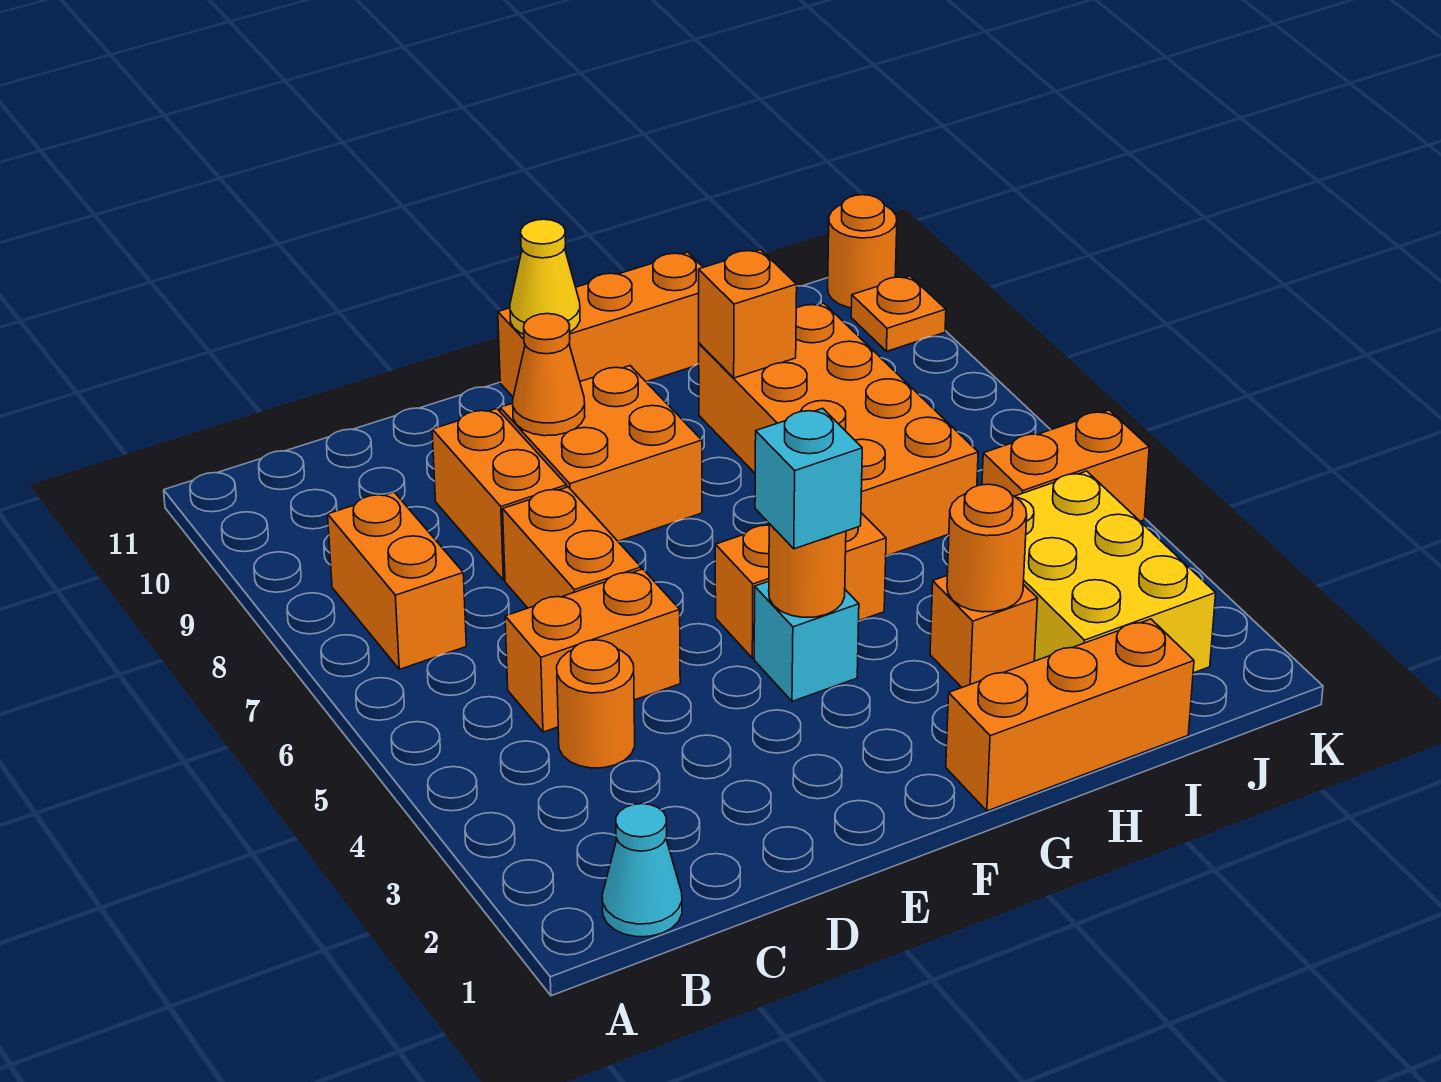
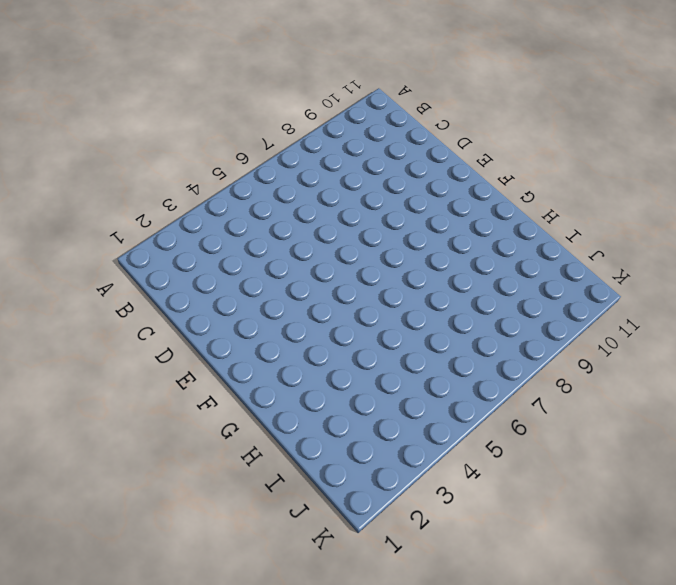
none -> cyan 1x1 cone [602,804,682,937]
none -> orange 1x2 brick [328,492,466,669]
none -> orange 1x1 round brick [557,640,635,768]

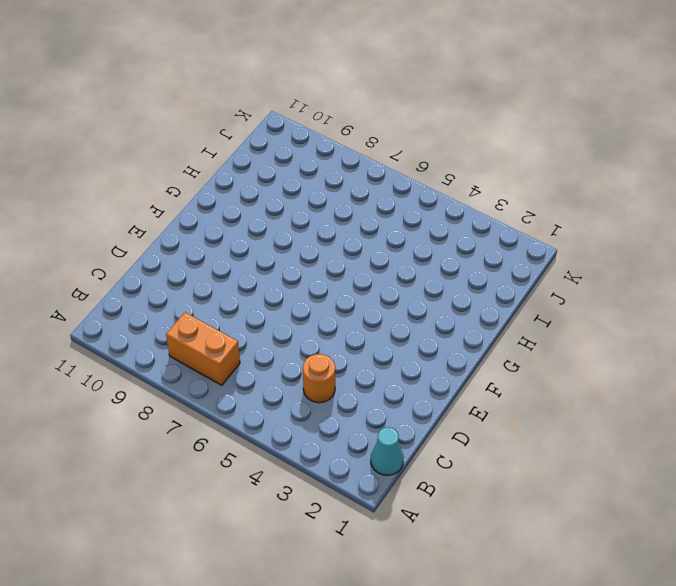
none -> orange 1x2 brick [505,569,680,732]
none -> orange 1x2 brick [503,487,641,608]
none -> orange 1x2 brick [432,408,567,580]

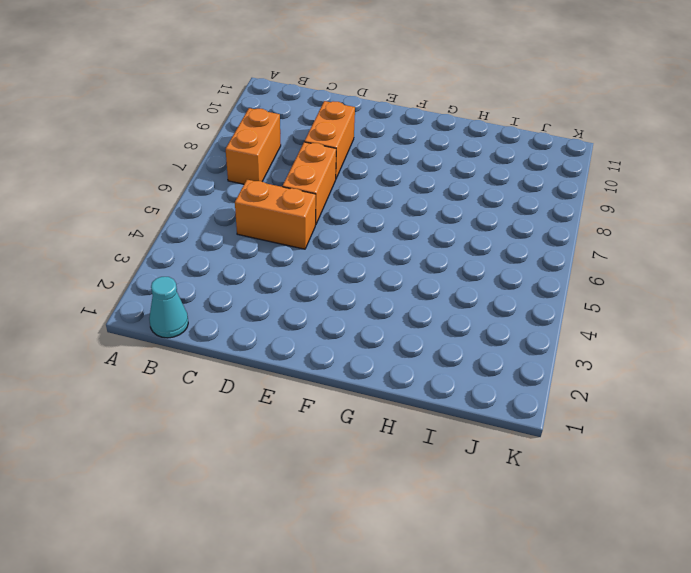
none -> orange 1x1 round brick [557,640,635,768]
none -> orange 2x2 brick [500,366,702,541]
none -> cyan 1x1 brick [754,581,859,701]

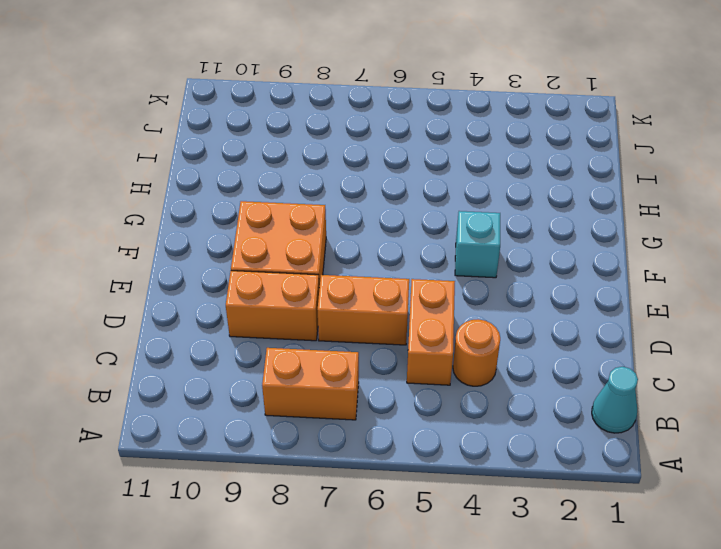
none -> orange 1x2 brick [715,513,886,658]
none -> orange 1x3 brick [498,252,703,397]
none -> orange 1x3 brick [946,619,1194,811]

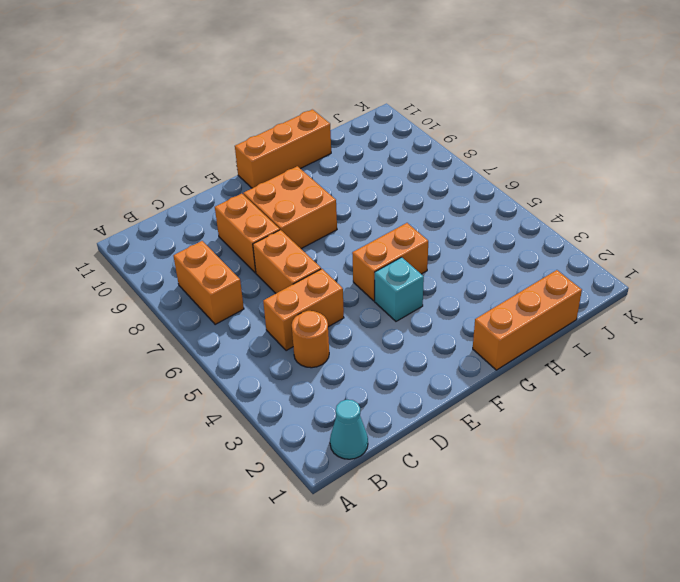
none -> orange 1x1 brick [930,576,1038,687]
none -> orange 2x4 brick [699,303,978,556]
none -> yellow 2x3 brick [1014,471,1216,673]

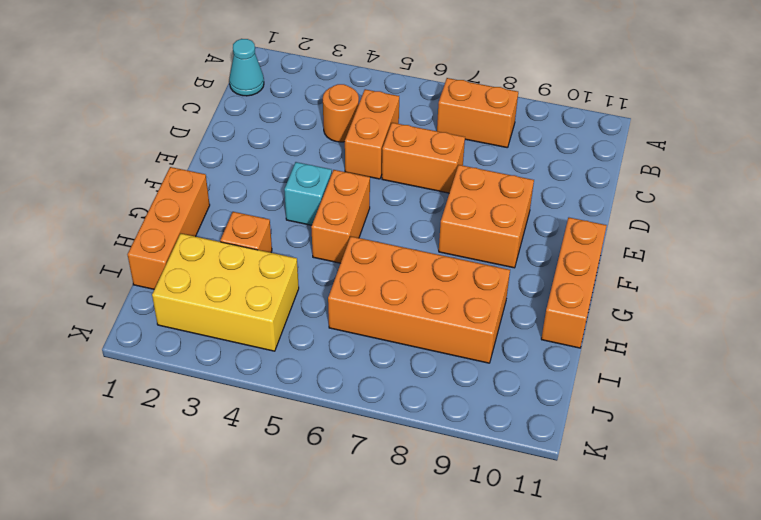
none -> orange 1x2 brick [432,408,567,580]
none -> orange 1x2 brick [982,410,1149,521]
none -> orange 1x1 plate [851,276,946,351]

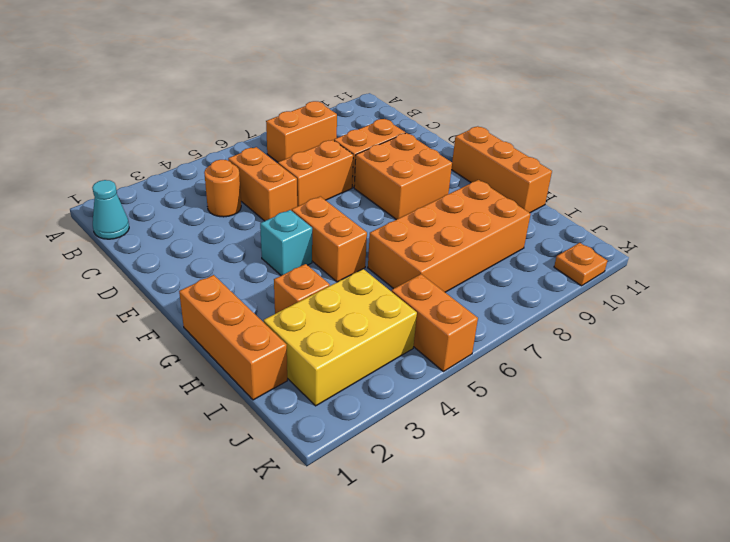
none -> orange 1x1 round brick [828,195,897,308]
none -> orange 1x1 cone [513,314,585,436]
none -> orange 1x1 round brick [769,524,846,617]

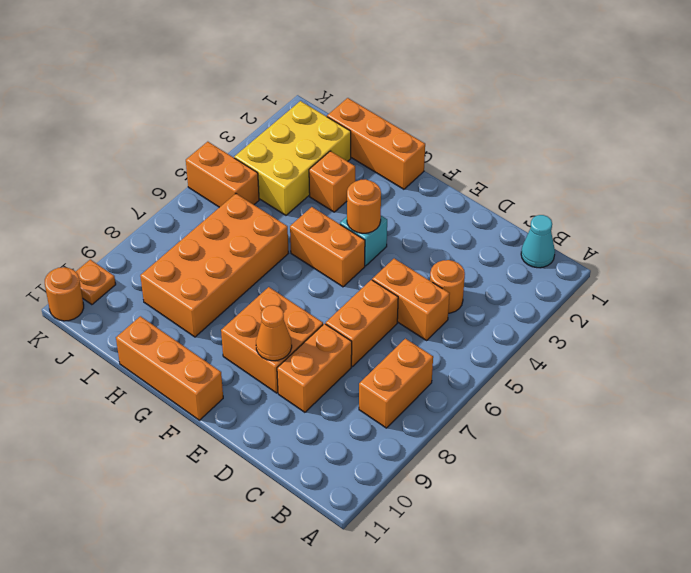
none -> yellow 1x1 cone [510,219,580,334]
none -> orange 1x1 round brick [947,484,1027,612]
none -> orange 1x1 brick [699,250,797,378]

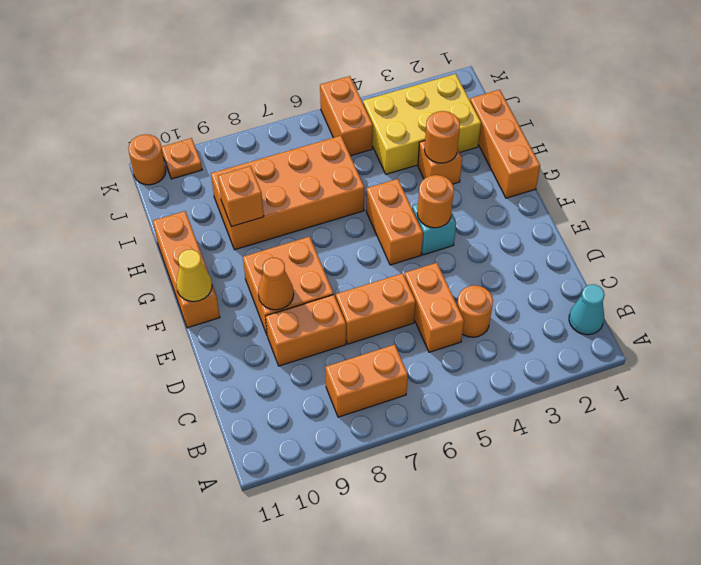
none -> cyan 1x1 brick [755,408,862,549]

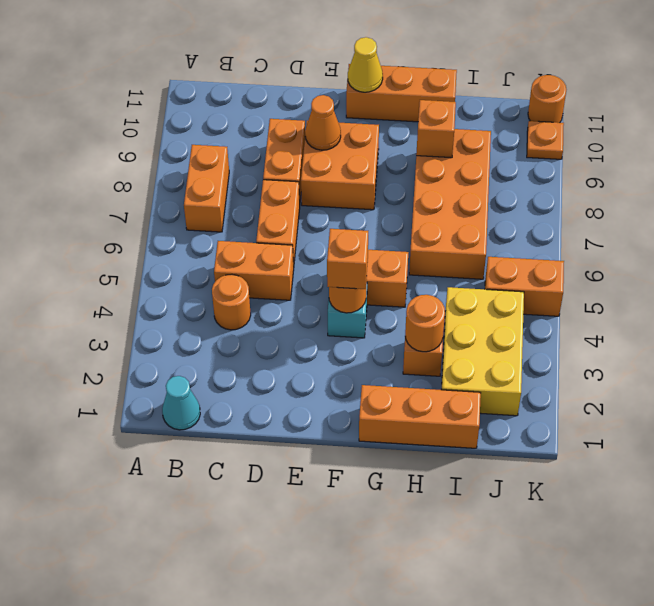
orange 1x1 brick [327,229,368,289] -> cyan 1x1 brick [755,408,862,549]

